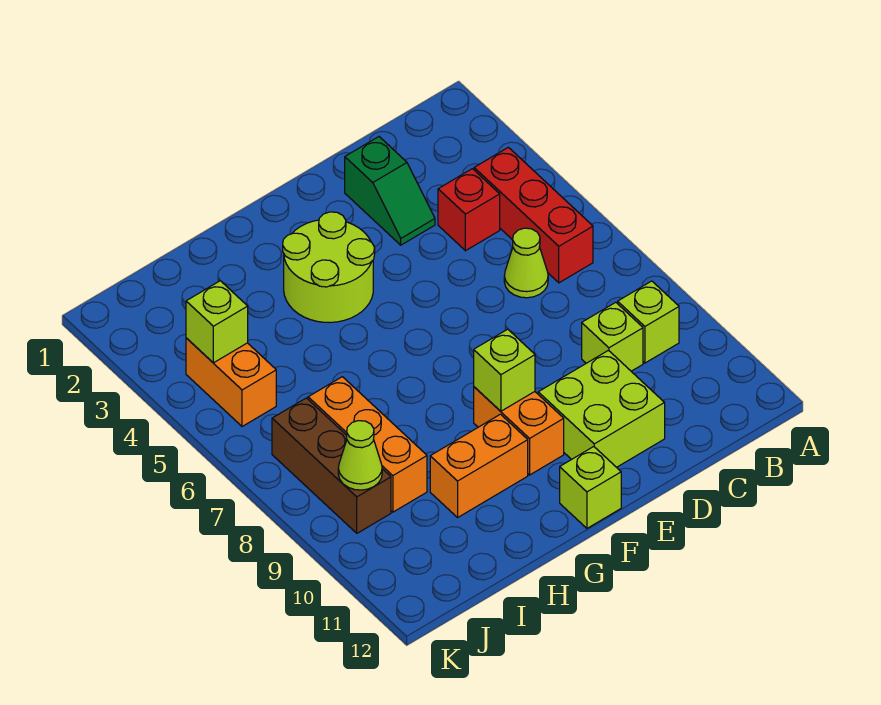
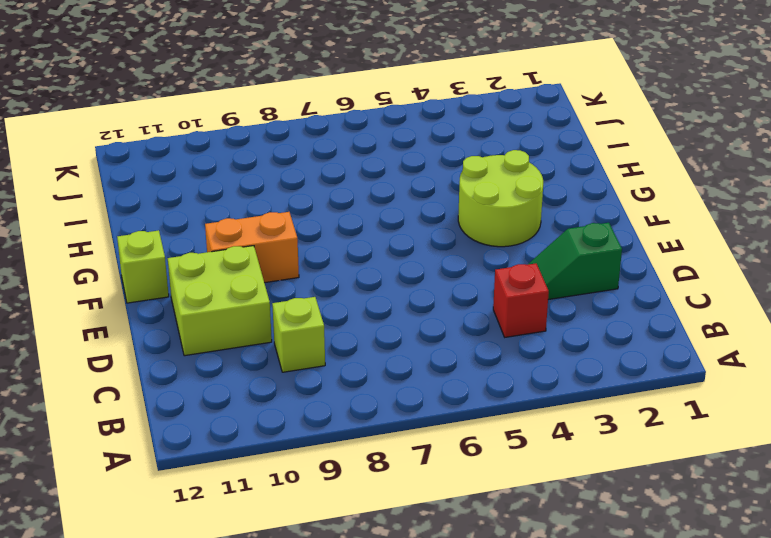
none -> red 1x3 brick [474,147,593,283]
none -> lime 1x1 brick [618,281,679,363]
none -> lime 1x1 cone [504,228,548,298]

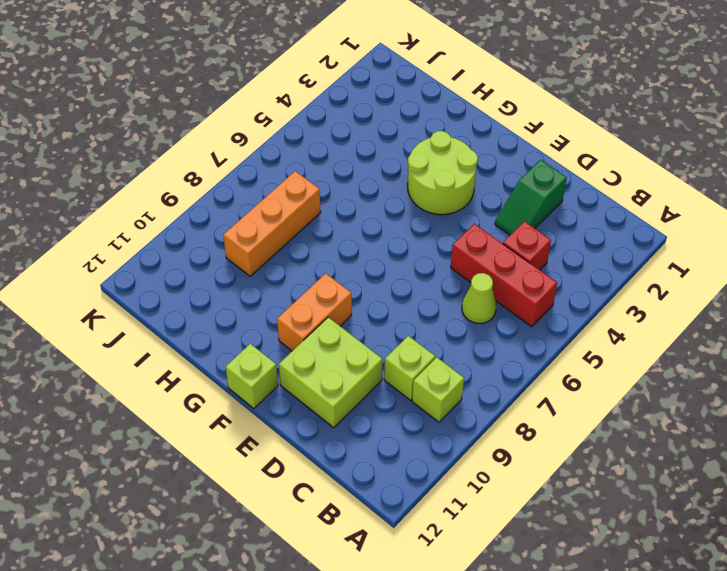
red 1x3 brick [451,224,557,327] -> red 1x3 brick turned to [474,147,593,283]
none -> orange 1x2 brick [430,414,528,517]
none -> orange 1x2 brick [186,338,276,426]
none -> brown 1x3 brick [272,398,391,533]

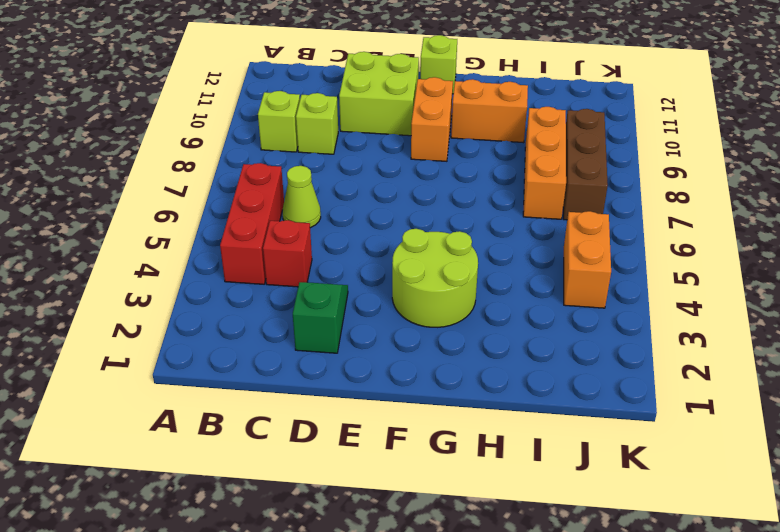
none -> lime 1x1 brick [474,329,535,411]
none -> lime 1x1 brick [186,281,248,363]
none -> lime 1x1 cone [338,421,382,490]

